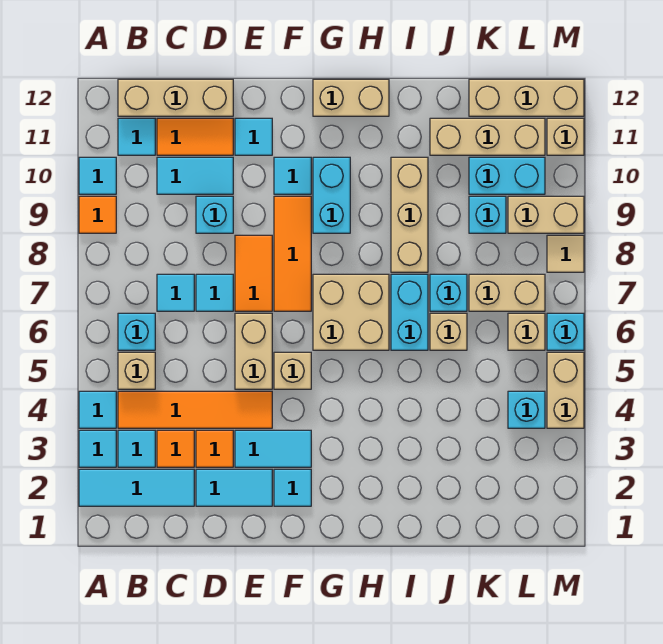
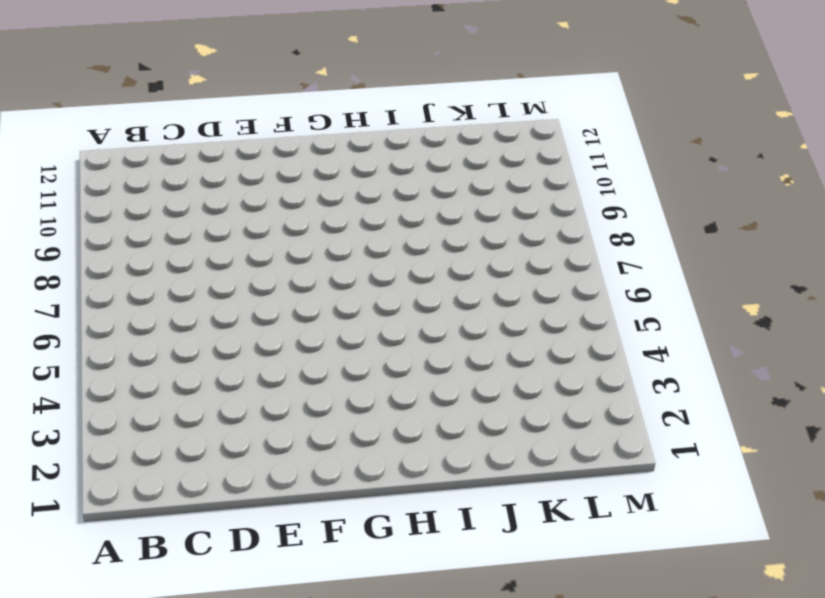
none -> cyan 1x3 tile [79,469,194,506]
none -> cyan 1x1 tile [79,430,116,467]
none -> cyan 1x1 tile [79,391,116,428]
none -> orange 1x1 tile [79,196,116,233]

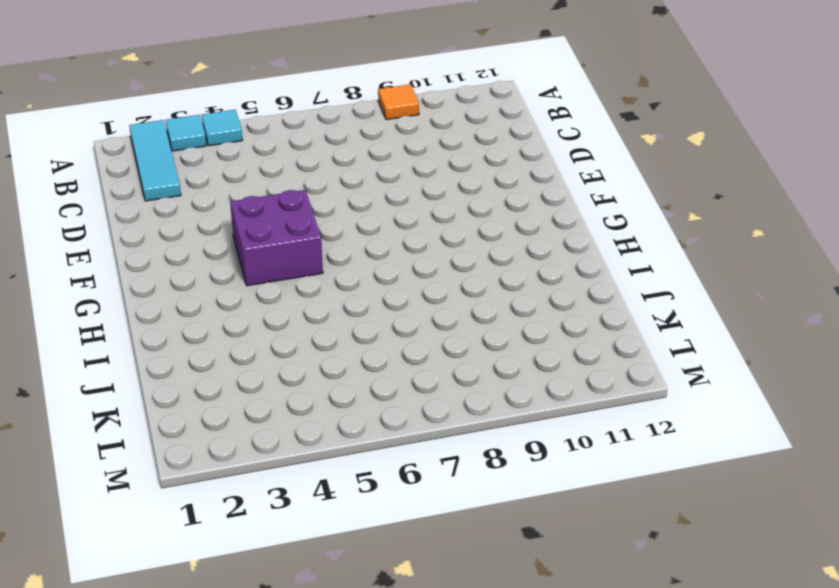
purple 2x2 brick [230,190,323,286] -> tan 1x1 brick [274,352,311,389]
none -> cyan 1x1 tile [79,157,116,194]
none -> cyan 1x1 tile [118,430,155,467]
none -> orange 1x4 tile [118,391,272,428]
none -> tan 1x1 brick [118,352,155,389]

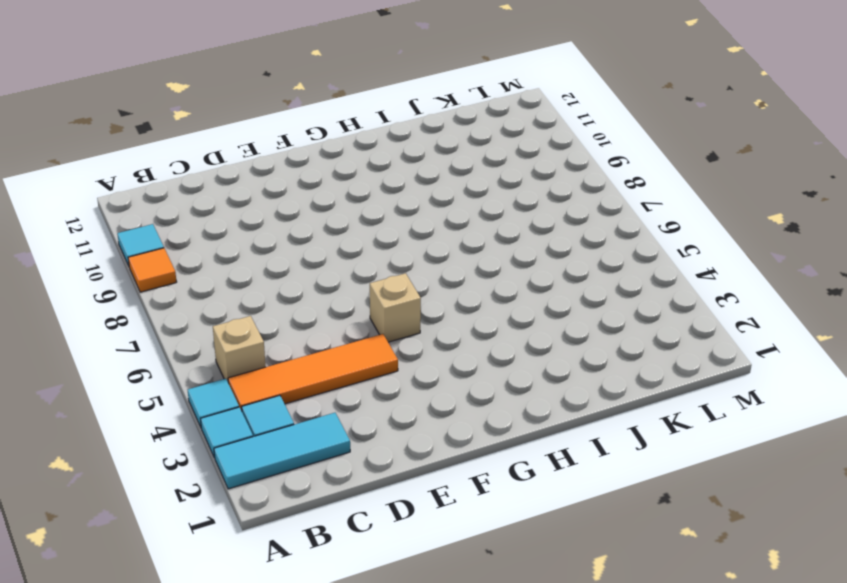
none -> cyan 1x1 brick [118,313,155,350]
none -> cyan 1x1 tile [118,118,155,155]
none -> tan 1x3 brick [118,79,233,116]
none -> orange 1x1 tile [157,430,194,467]

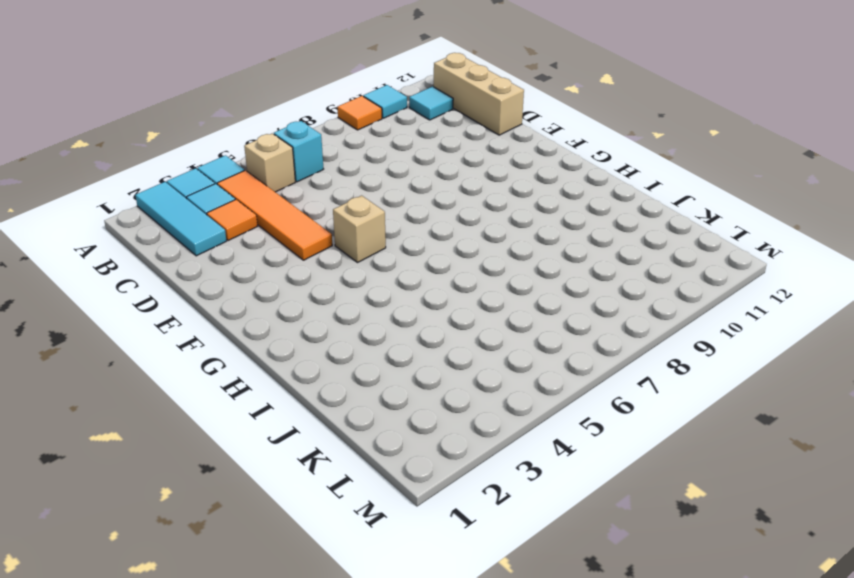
none -> cyan 1x1 tile [157,274,194,311]
none -> cyan 1x2 tile [157,157,233,194]
none -> orange 1x2 tile [157,118,233,155]
none -> cyan 1x2 tile [196,469,272,506]

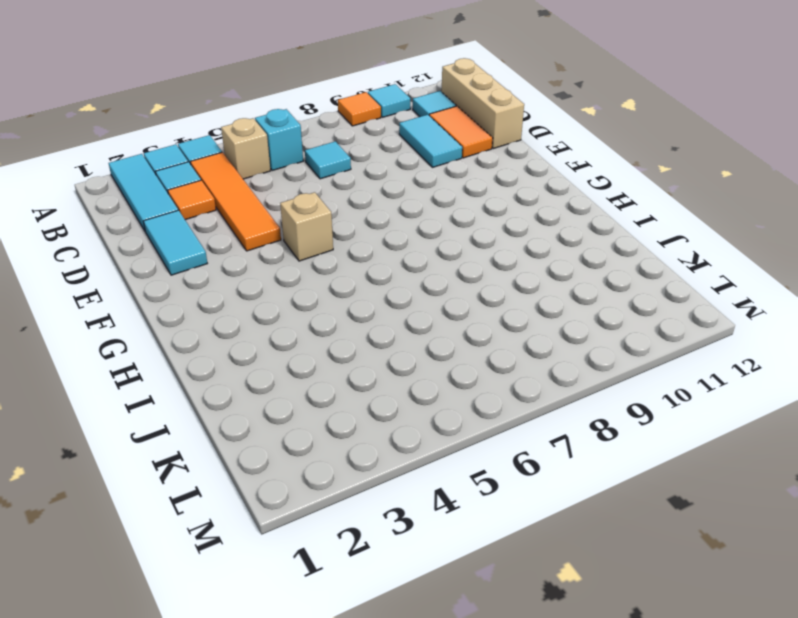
none -> orange 1x1 tile [196,430,233,467]
none -> cyan 1x1 tile [196,274,233,311]
none -> cyan 1x1 brick [196,196,233,233]
none -> cyan 1x2 tile [235,430,311,467]

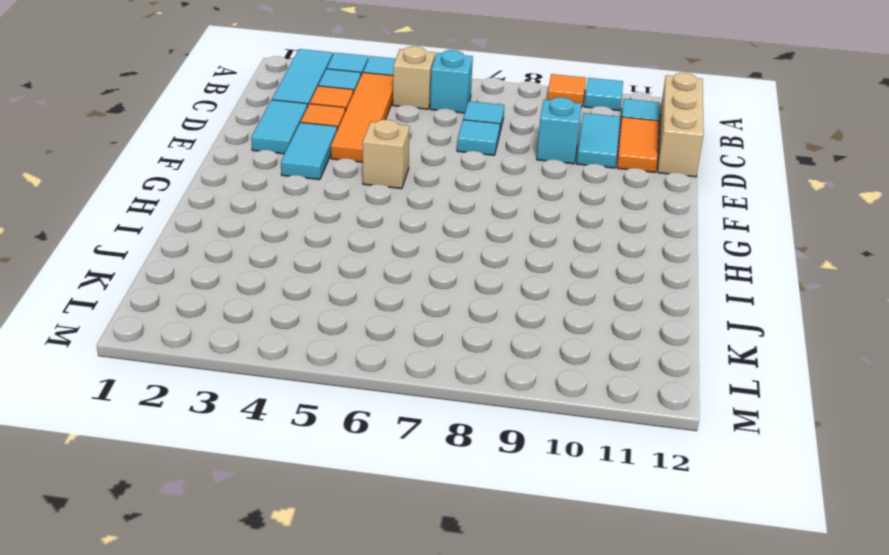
none -> tan 1x2 brick [235,313,272,389]
none -> orange 1x2 tile [235,235,272,311]
none -> cyan 1x1 tile [235,118,272,155]
none -> cyan 1x1 tile [274,469,311,506]

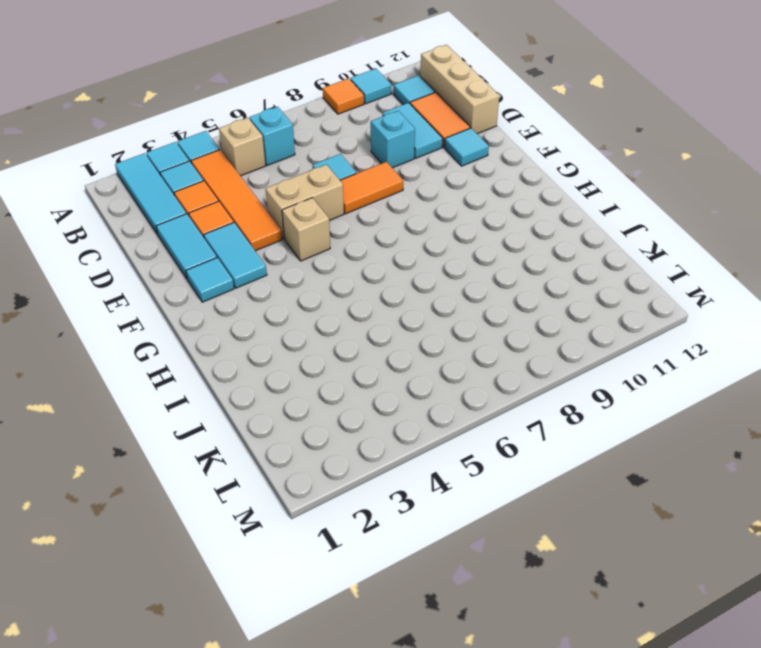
none -> cyan 1x1 tile [157,274,194,311]
none -> orange 1x3 tile [274,196,311,311]
none -> cyan 1x1 tile [274,157,311,194]
none -> tan 2x2 brick [313,274,389,350]

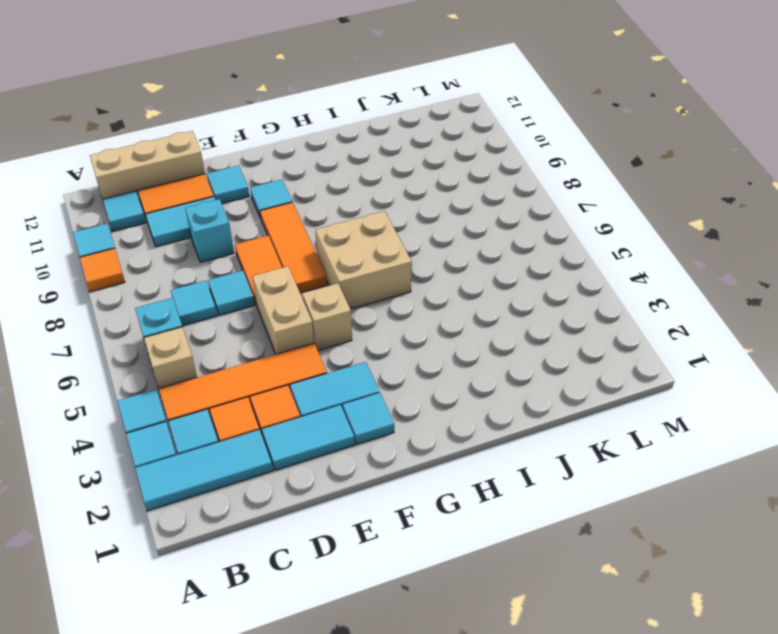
none -> cyan 1x2 brick [313,157,350,233]
none -> tan 1x2 brick [313,79,389,116]
none -> cyan 1x2 brick [391,274,428,350]
none -> tan 1x3 brick [391,157,428,272]

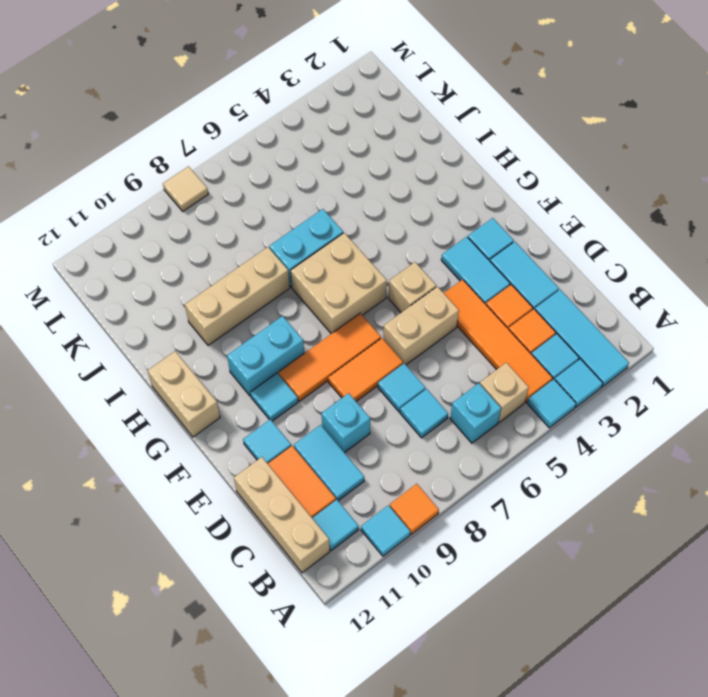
none -> tan 1x1 brick [430,313,467,350]
none -> cyan 1x1 brick [430,274,467,311]
none -> tan 1x3 brick [430,118,545,155]
none -> tan 1x2 brick [469,274,545,311]

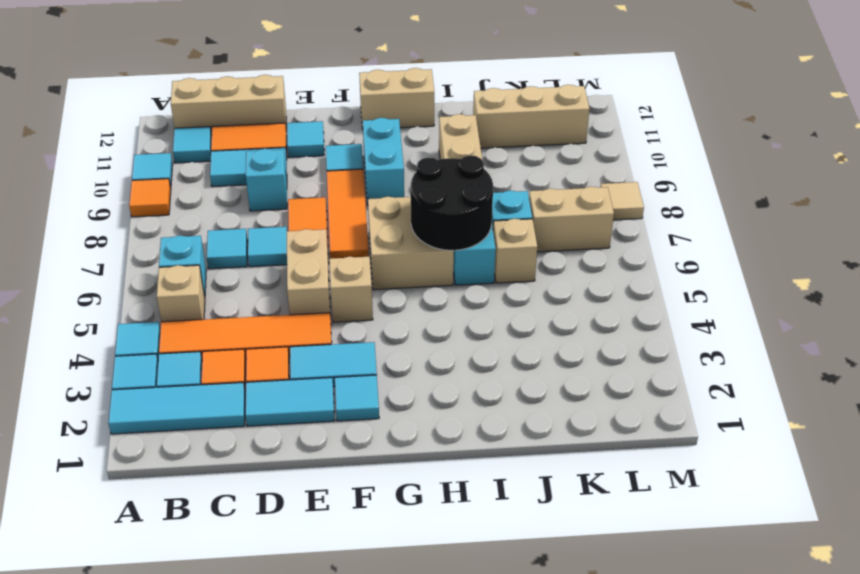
black 2x2 round brick [411,155,493,251] -> none
none -> cyan 1x1 brick [469,196,506,233]
none -> cyan 1x2 brick [469,157,545,194]
none -> tan 1x3 brick [469,79,584,116]
none -> cyan 1x1 brick [508,391,545,428]

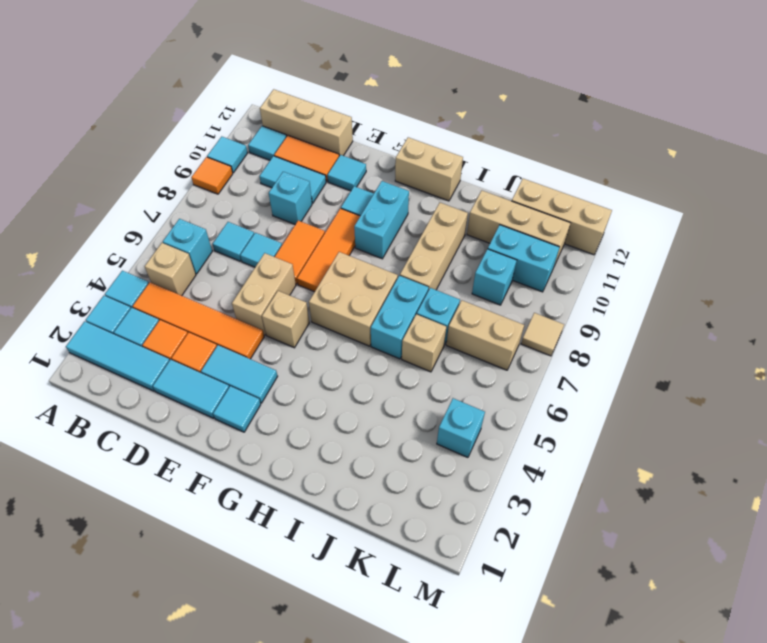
none -> tan 1x1 brick [508,313,545,350]
none -> tan 1x2 brick [508,196,584,233]
none -> tan 1x2 brick [547,352,584,428]
none -> cyan 1x1 brick [547,313,584,350]

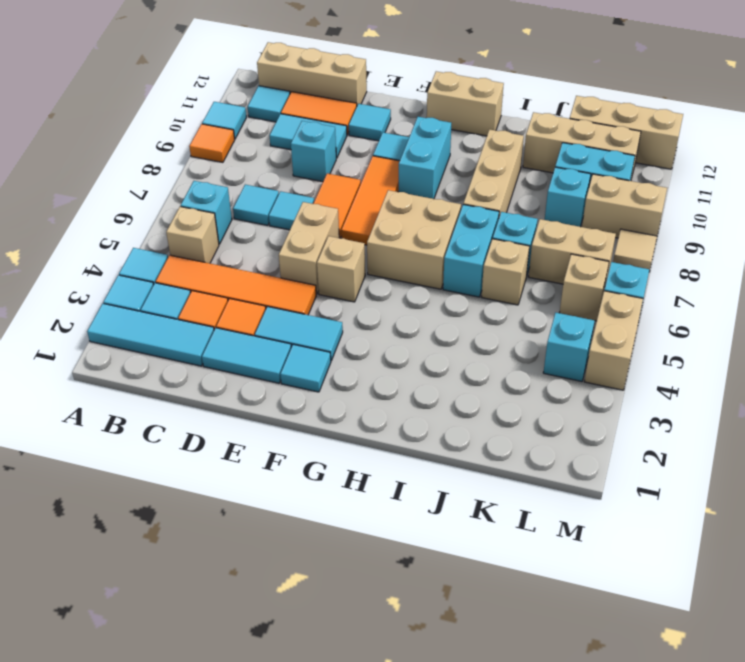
none -> tan 1x1 brick [547,118,584,155]

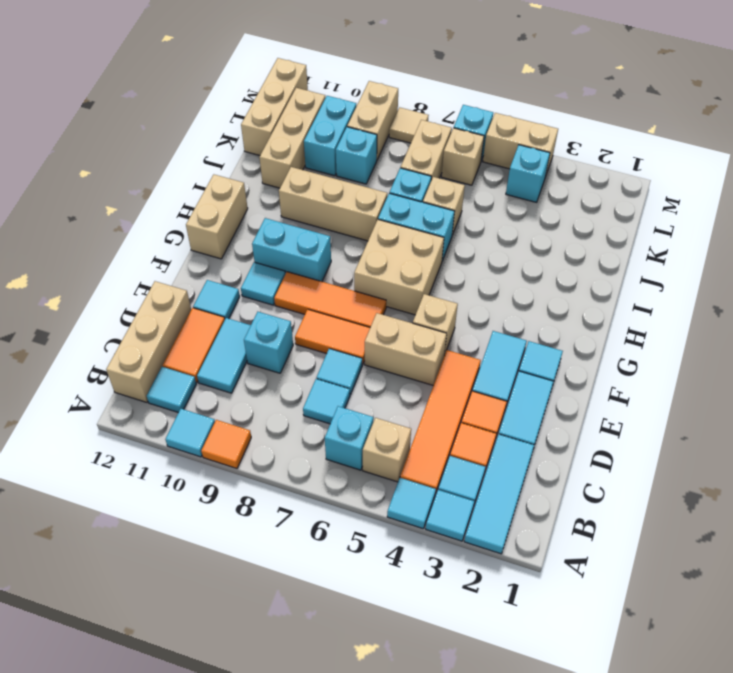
none -> tan 1x1 brick [547,118,584,155]

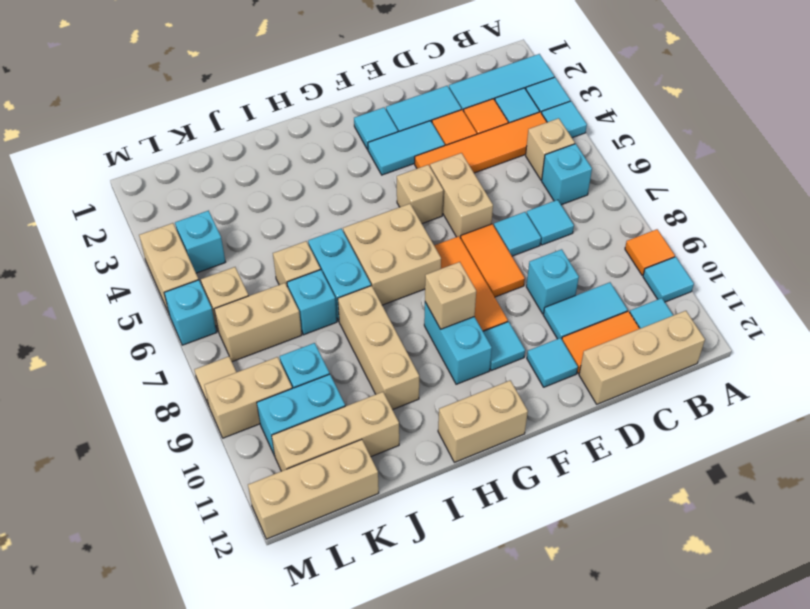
tan 1x1 brick [425,262,476,329] -> tan 1x1 brick moved to [547,118,584,155]

